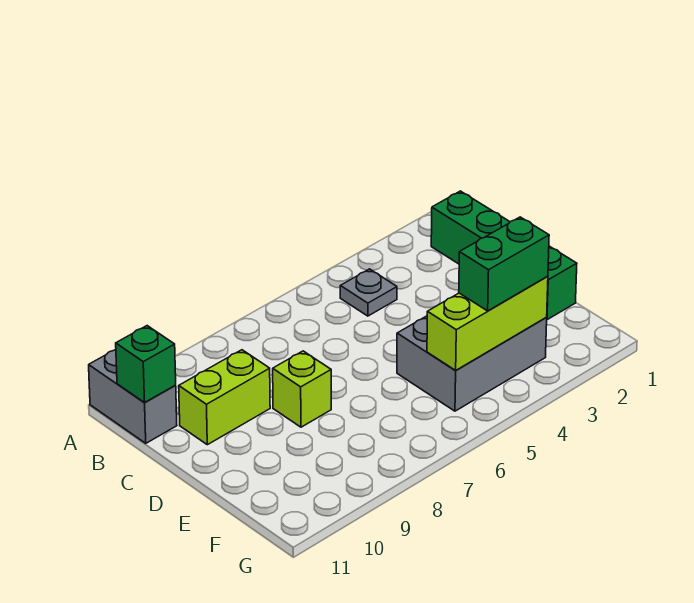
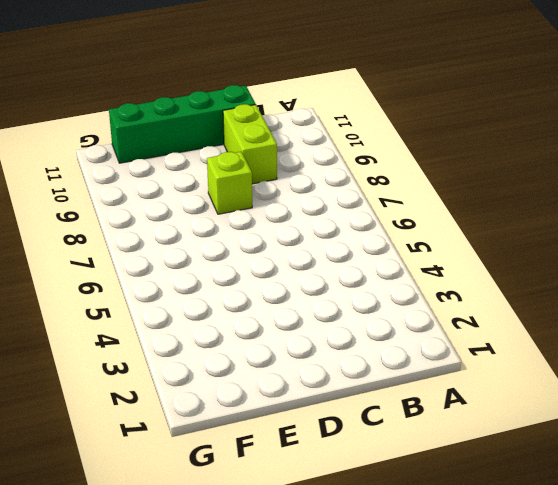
green 1x4 brick [109,85,256,163] -> green 1x4 brick moved to [431,191,577,320]
none -> grey 1x2 brick [89,349,177,443]
none -> grey 1x1 plate [340,269,397,316]

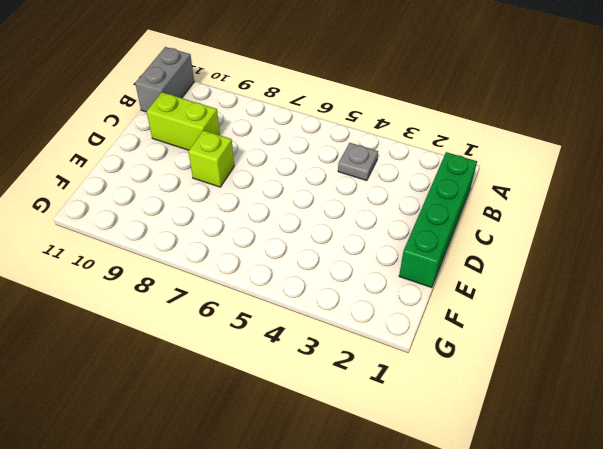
none -> grey 2x3 brick [397,316,547,411]
none -> green 1x1 brick [116,326,176,402]

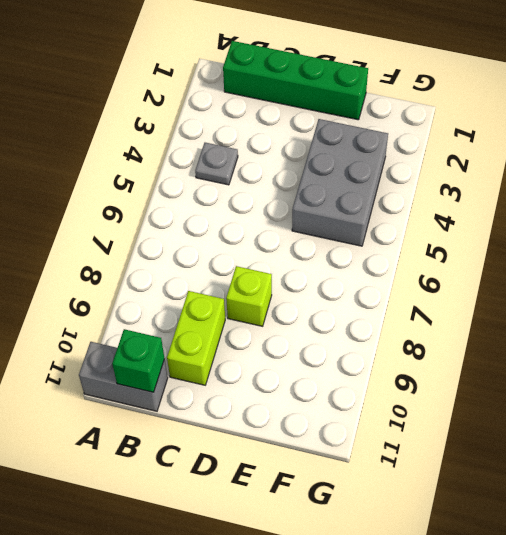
none -> lime 1x3 brick [427,276,548,371]
none -> green 1x2 brick [459,217,549,311]

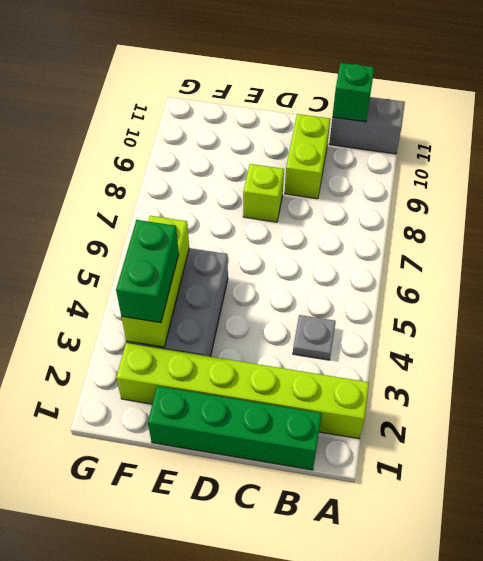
lime 1x6 brick [116,343,369,439] -> none

